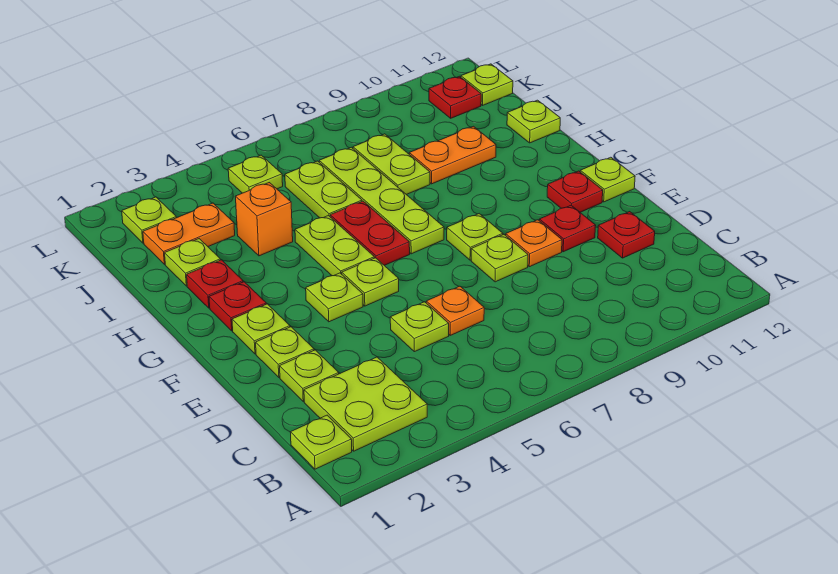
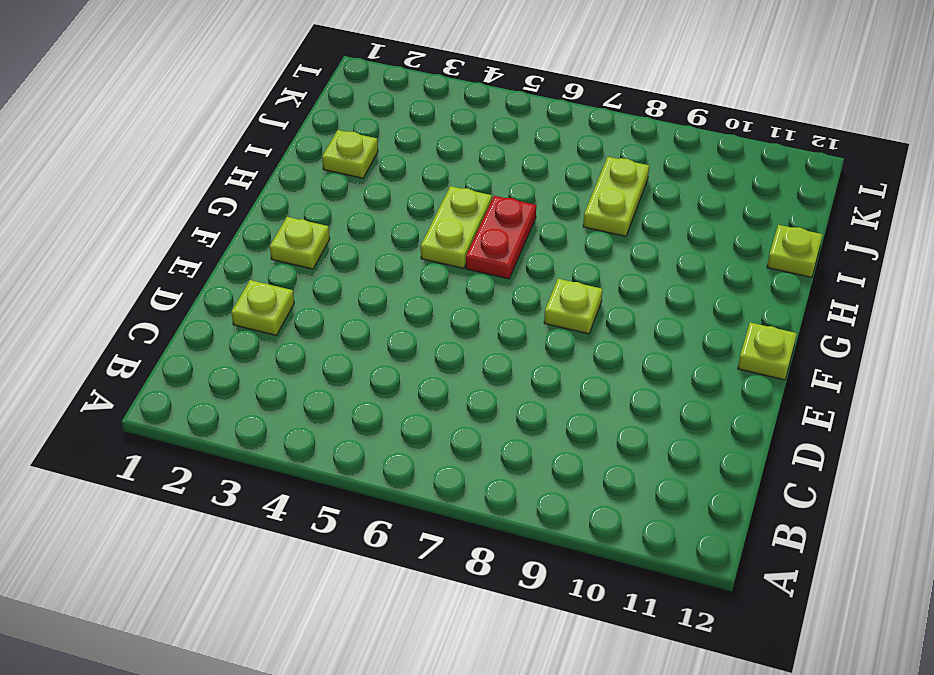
none -> lime 1x1 plate [290,415,352,469]
none -> lime 2x2 plate [304,357,427,451]
none -> lime 1x1 plate [390,302,449,352]
none -> orange 1x1 plate [426,286,484,335]

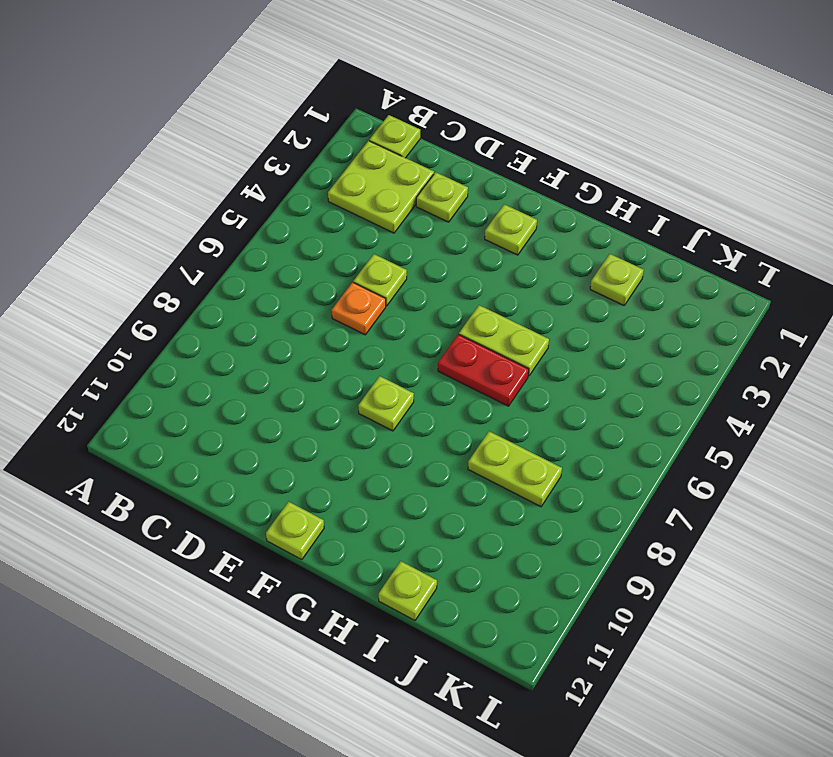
none -> red 1x1 plate [598,212,655,258]
none -> lime 1x1 plate [256,327,314,377]
none -> lime 1x1 plate [471,235,528,282]
none -> orange 1x1 plate [506,220,562,267]

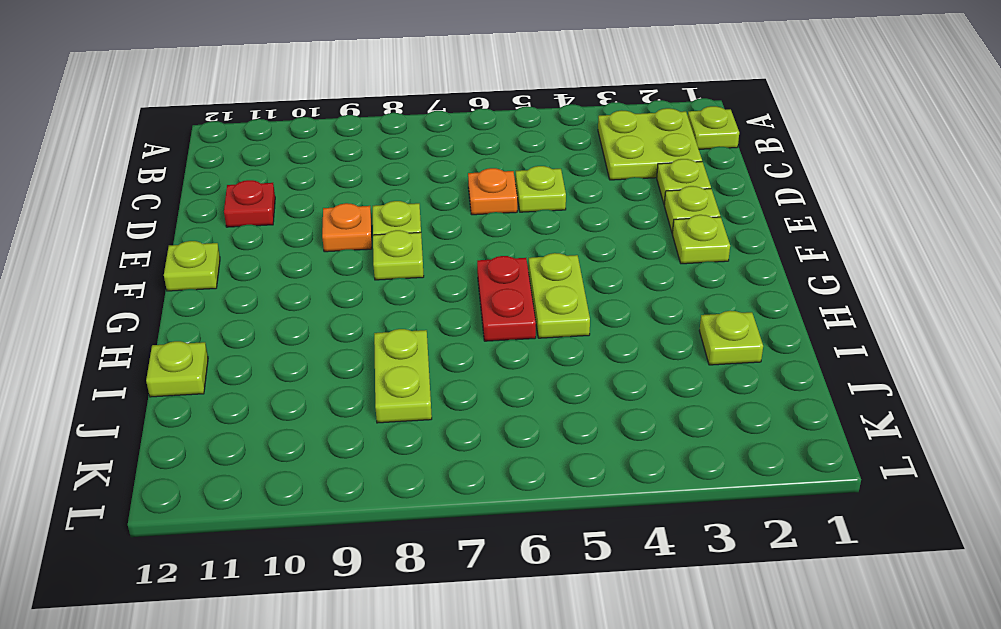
none -> red 1x1 plate [539,205,596,252]
none -> lime 1x1 plate [306,273,363,322]
none -> lime 1x1 plate [342,258,399,306]
none -> red 1x1 plate [547,171,603,212]

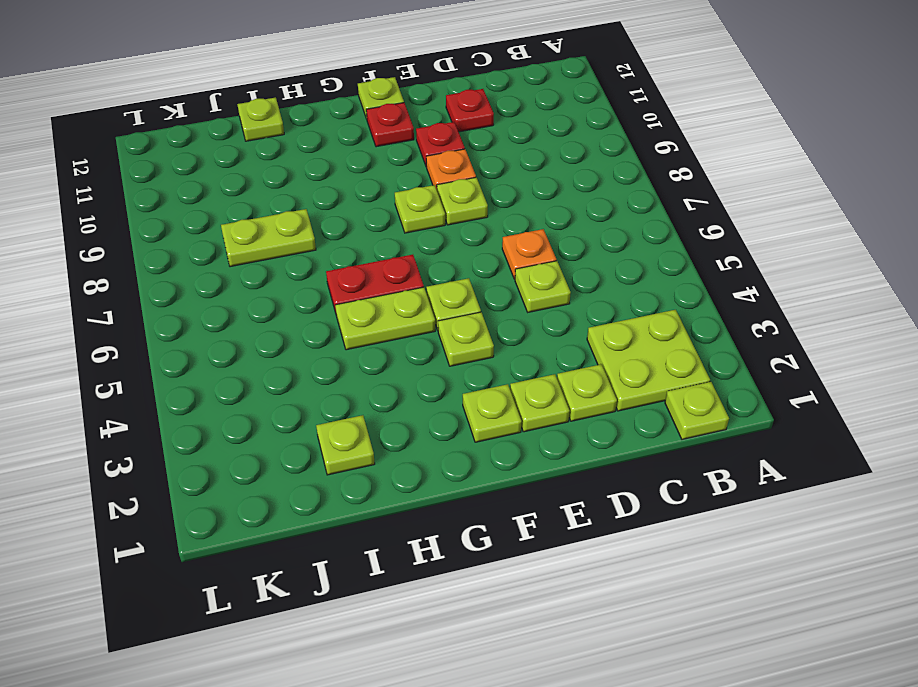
none -> red 1x1 plate [209,282,266,331]
none -> lime 1x4 plate [319,147,444,254]
none -> red 1x1 plate [187,260,243,308]
none -> orange 1x1 brick [235,183,293,256]

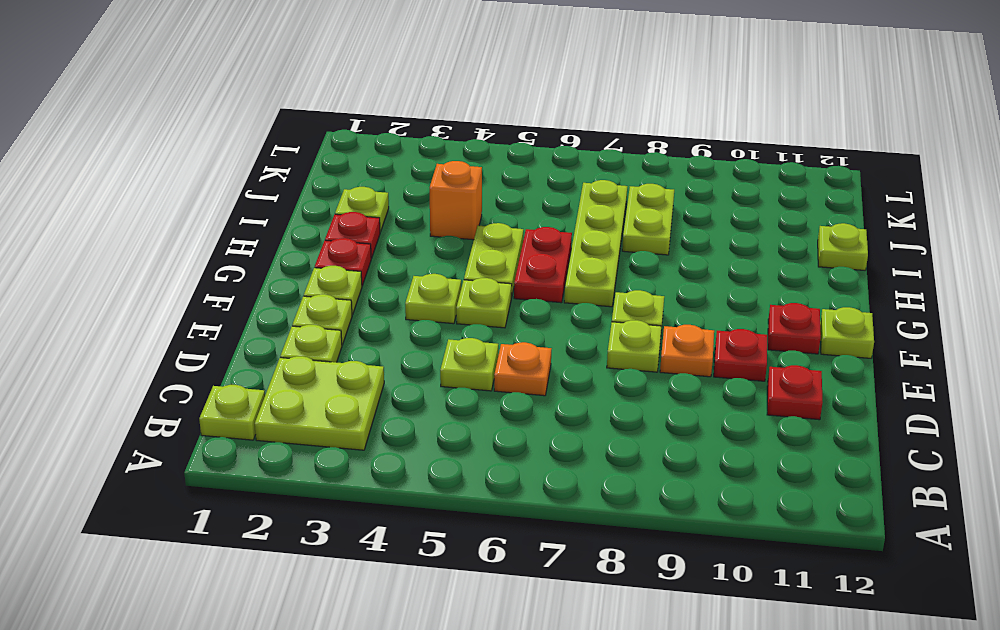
none -> lime 1x2 plate [285,161,362,218]
none -> orange 1x2 plate [409,126,496,184]
none -> orange 1x2 plate [143,203,235,264]
none -> lime 1x1 plate [122,197,176,243]

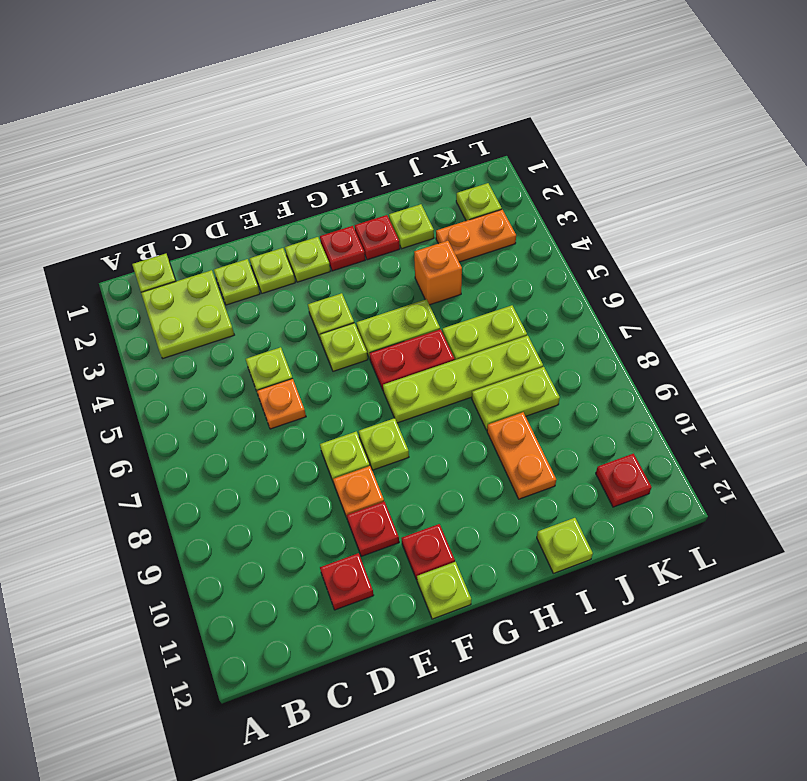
orange 1x2 plate [436,210,516,262] -> orange 1x2 plate turned to [143,203,235,264]
none -> lime 1x1 plate [228,155,283,193]
none -> lime 1x1 plate [461,64,513,105]

